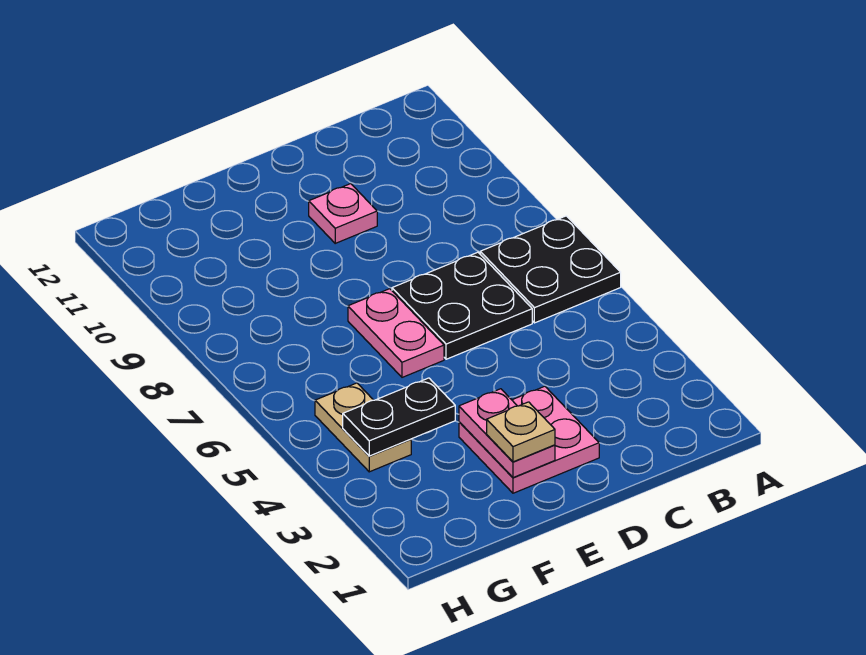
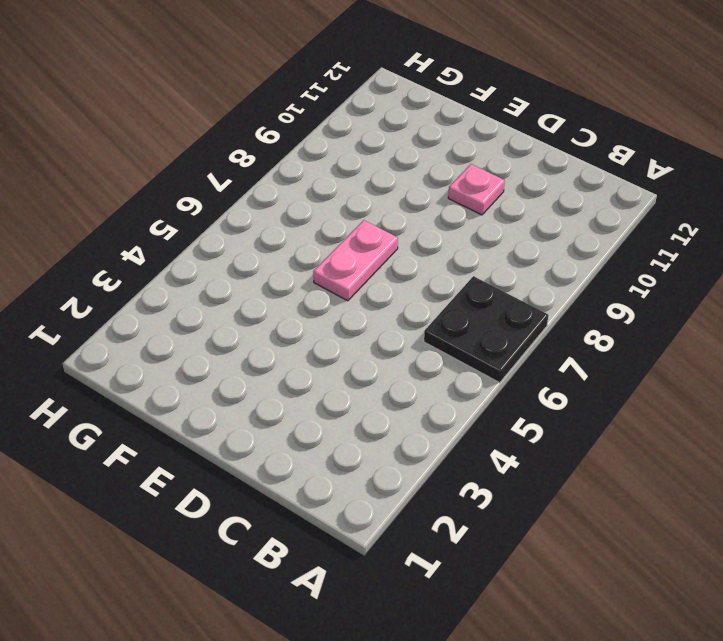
none -> black 2x2 plate [392,252,532,359]
none -> pink 2x2 plate [459,386,599,493]

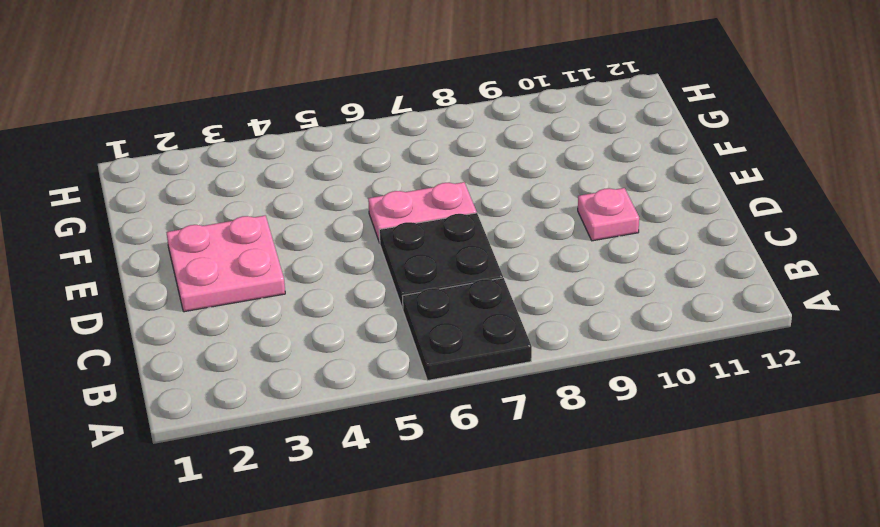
none -> tan 1x2 plate [315,383,411,472]
none -> pink 1x2 plate [459,389,555,478]

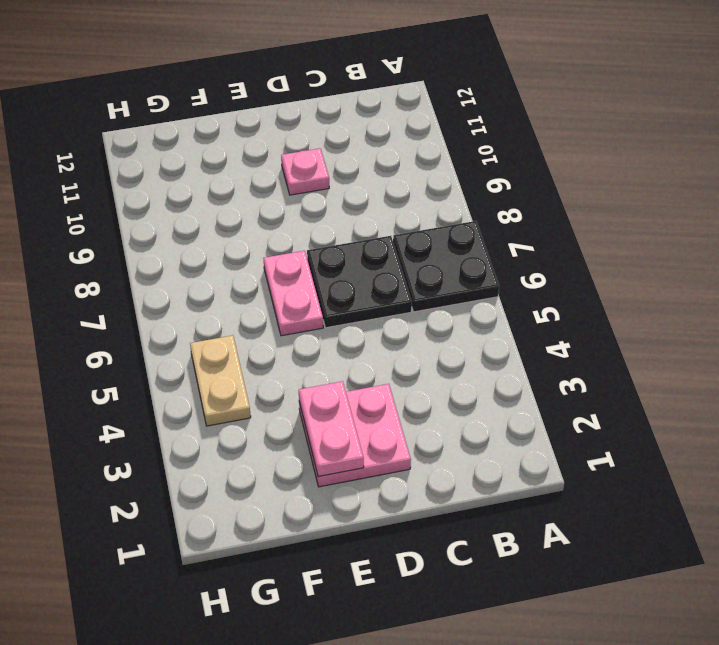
none -> black 1x2 plate [343,378,455,456]
none -> tan 1x1 plate [487,402,555,462]

